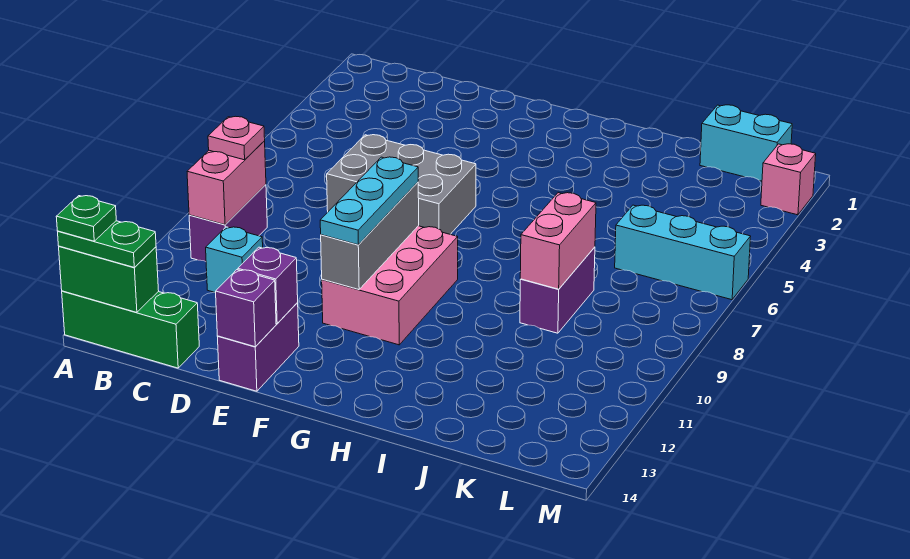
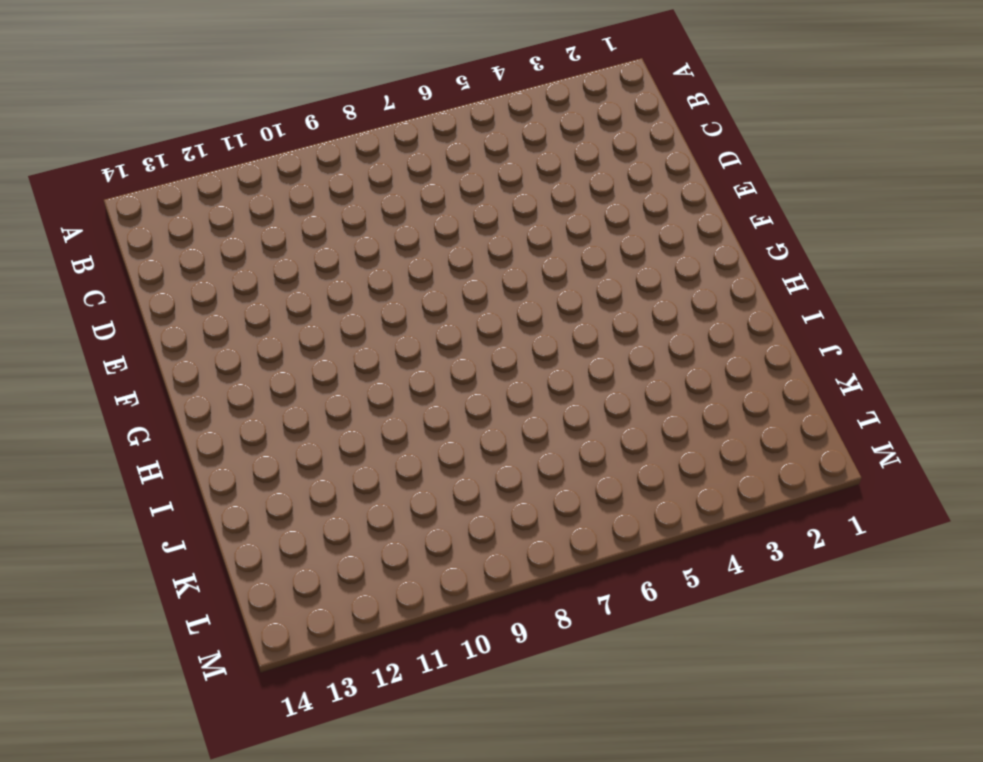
none -> green 1x3 brick [62,291,199,368]
none -> purple 1x2 brick [189,185,267,262]
none -> cyan 1x1 brick [206,227,263,293]

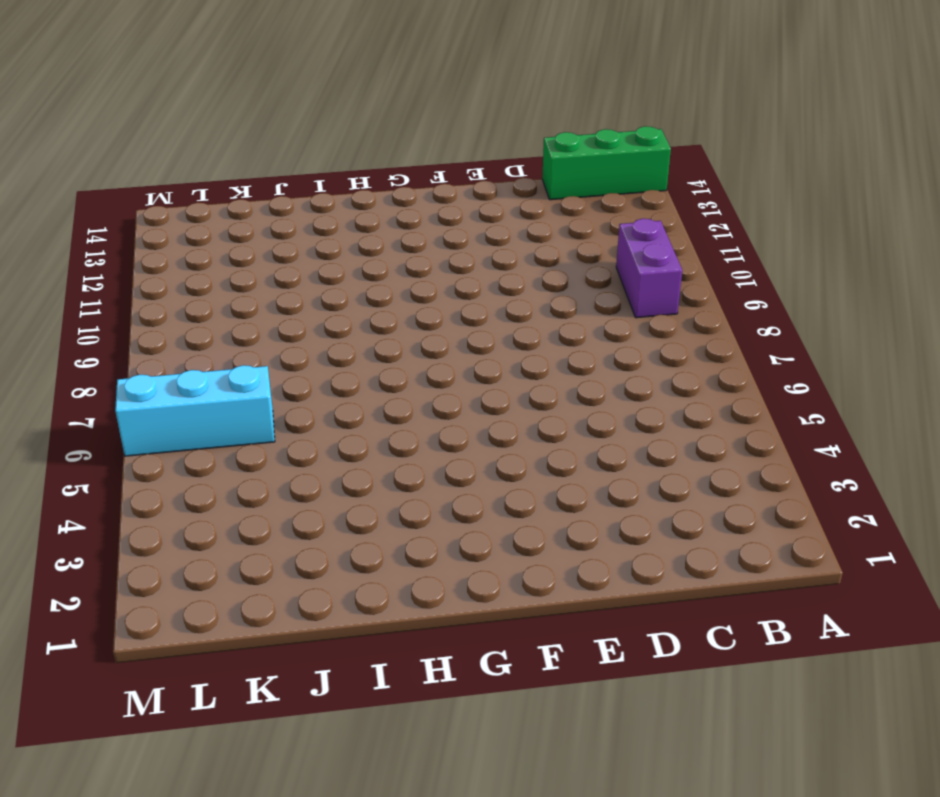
none -> cyan 1x1 brick [206,227,263,293]
none -> grey 2x3 brick [327,135,476,234]
none -> purple 1x2 brick [217,303,299,391]

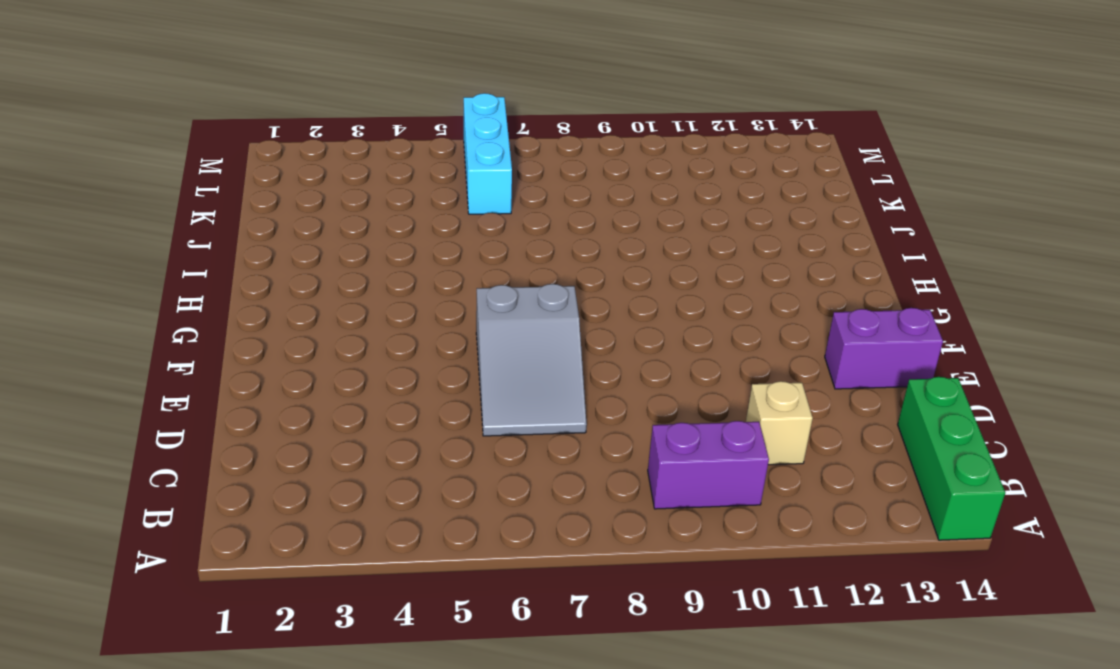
tan 1x1 brick [746,381,813,465] -> cyan 1x1 brick [206,227,263,293]
grey 2x3 slope [476,284,587,436] -> grey 2x3 brick [327,135,476,234]
none -> pink 2x3 brick [322,226,458,345]
none -> purple 1x2 brick [520,247,595,333]
none -> cyan 1x2 brick [700,105,792,181]

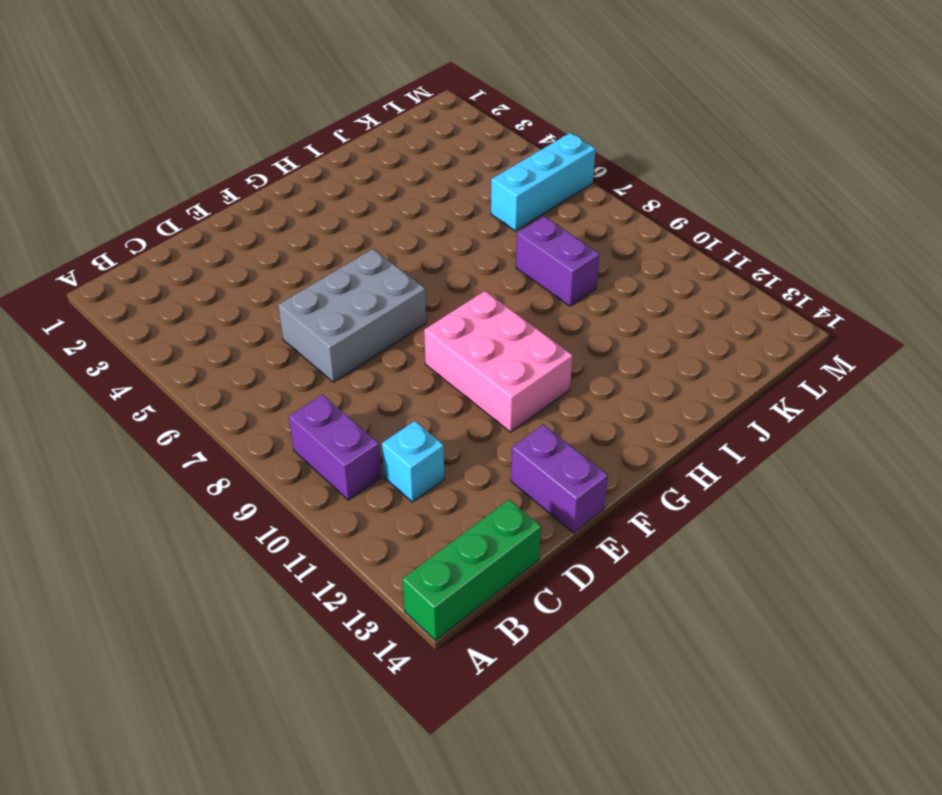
none -> cyan 1x2 brick [700,105,792,181]
none -> pink 1x1 brick [761,144,816,215]
none -> green 1x2 brick [59,246,159,312]

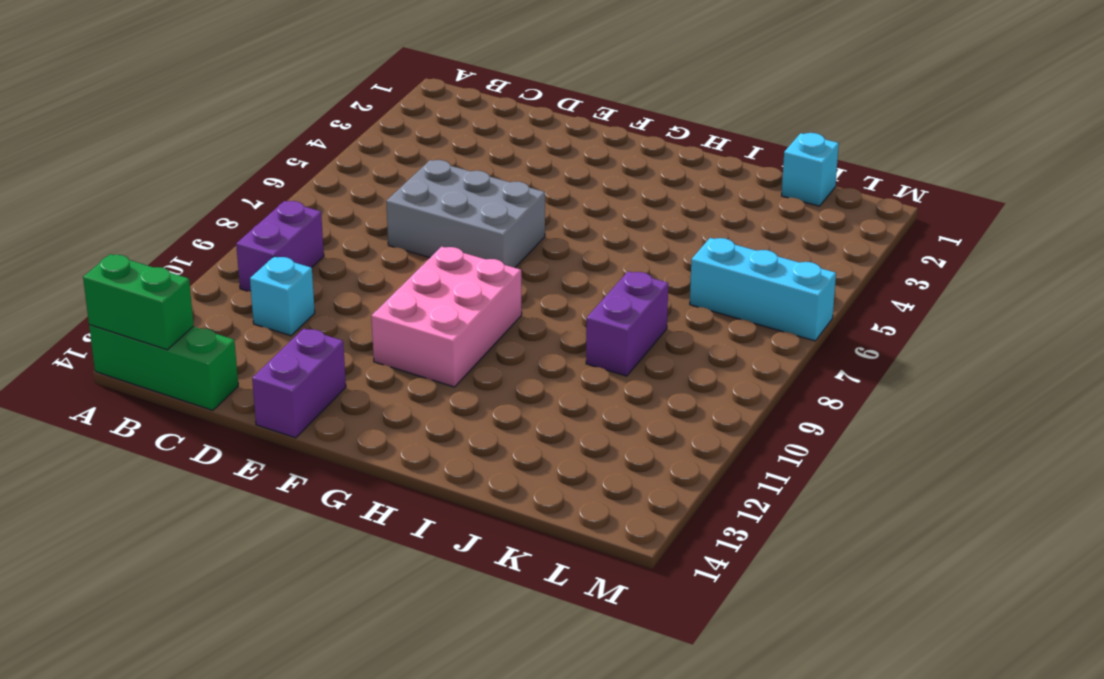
cyan 1x1 brick [782,133,839,206] -> cyan 1x2 brick [700,105,792,181]
none -> pink 1x1 brick [761,144,816,215]
none -> pink 1x2 brick [187,141,266,225]
none -> purple 1x1 brick [238,247,298,324]

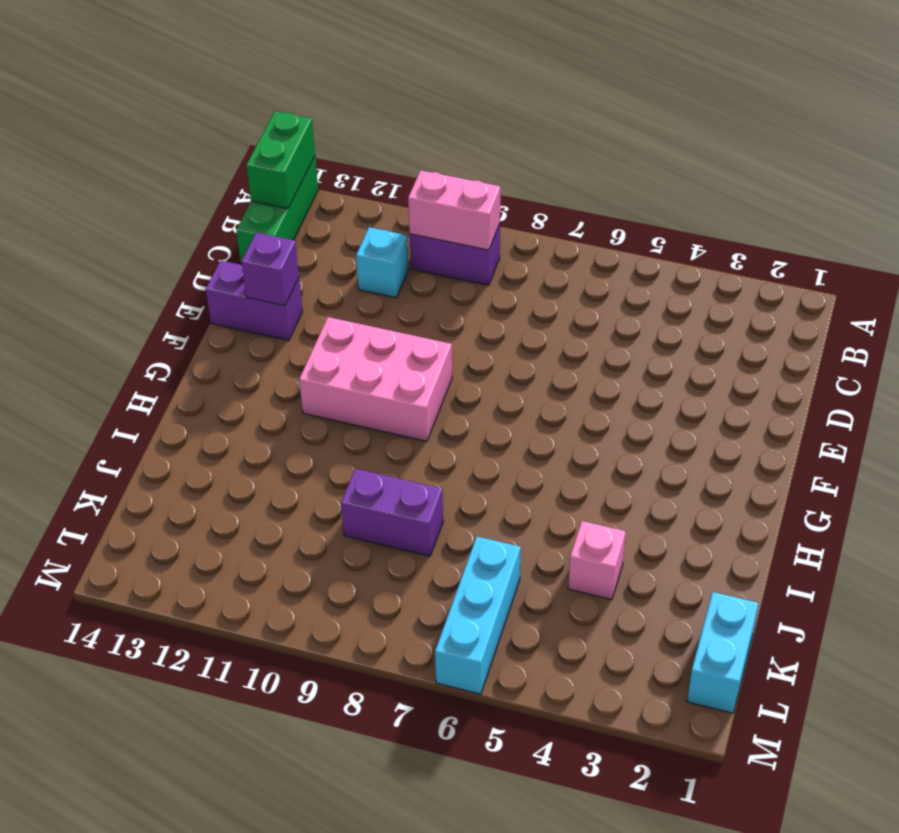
pink 1x1 brick [568,521,626,600] -> pink 1x1 brick moved to [761,144,816,215]
none -> grey 2x3 brick [327,135,476,234]
none -> purple 1x1 brick [216,270,276,347]
none -> grey 1x3 brick [321,182,419,290]

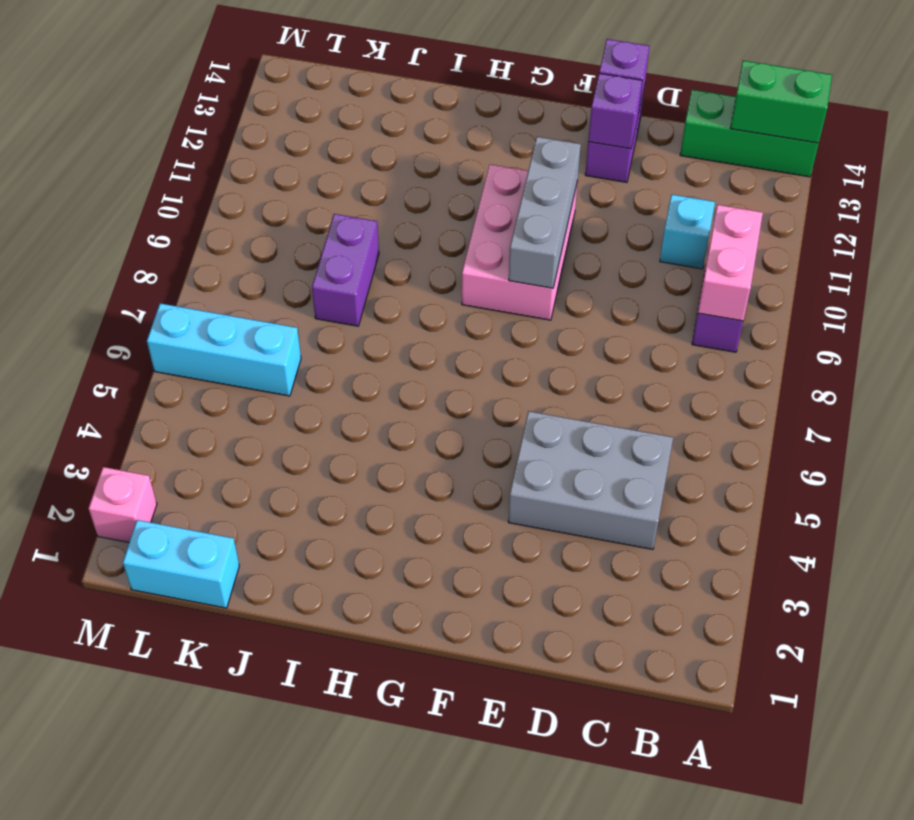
grey 2x3 brick [508,411,673,549] -> grey 2x3 brick moved to [327,135,476,234]
none -> pink 1x2 brick [520,193,596,289]
none -> green 1x2 plate [58,221,156,268]
none -> pink 1x1 plate [208,116,265,160]

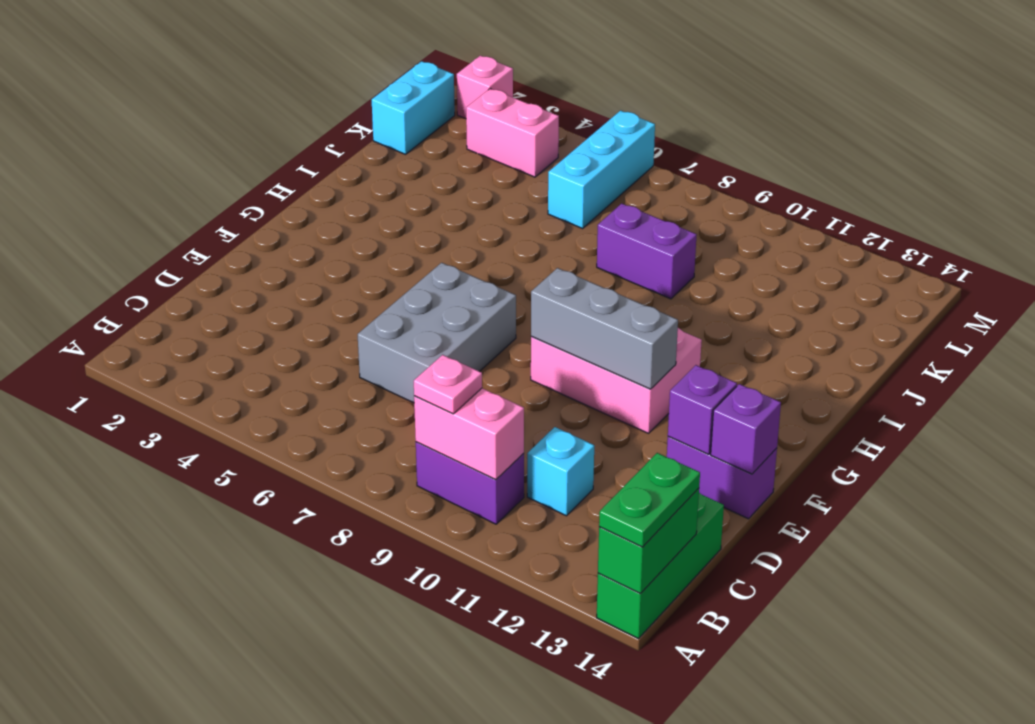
pink 1x2 brick [466,89,559,177] -> pink 1x2 brick moved to [520,193,596,289]
none -> cyan 1x3 plate [320,157,418,245]
none -> green 1x1 plate [56,196,116,241]

